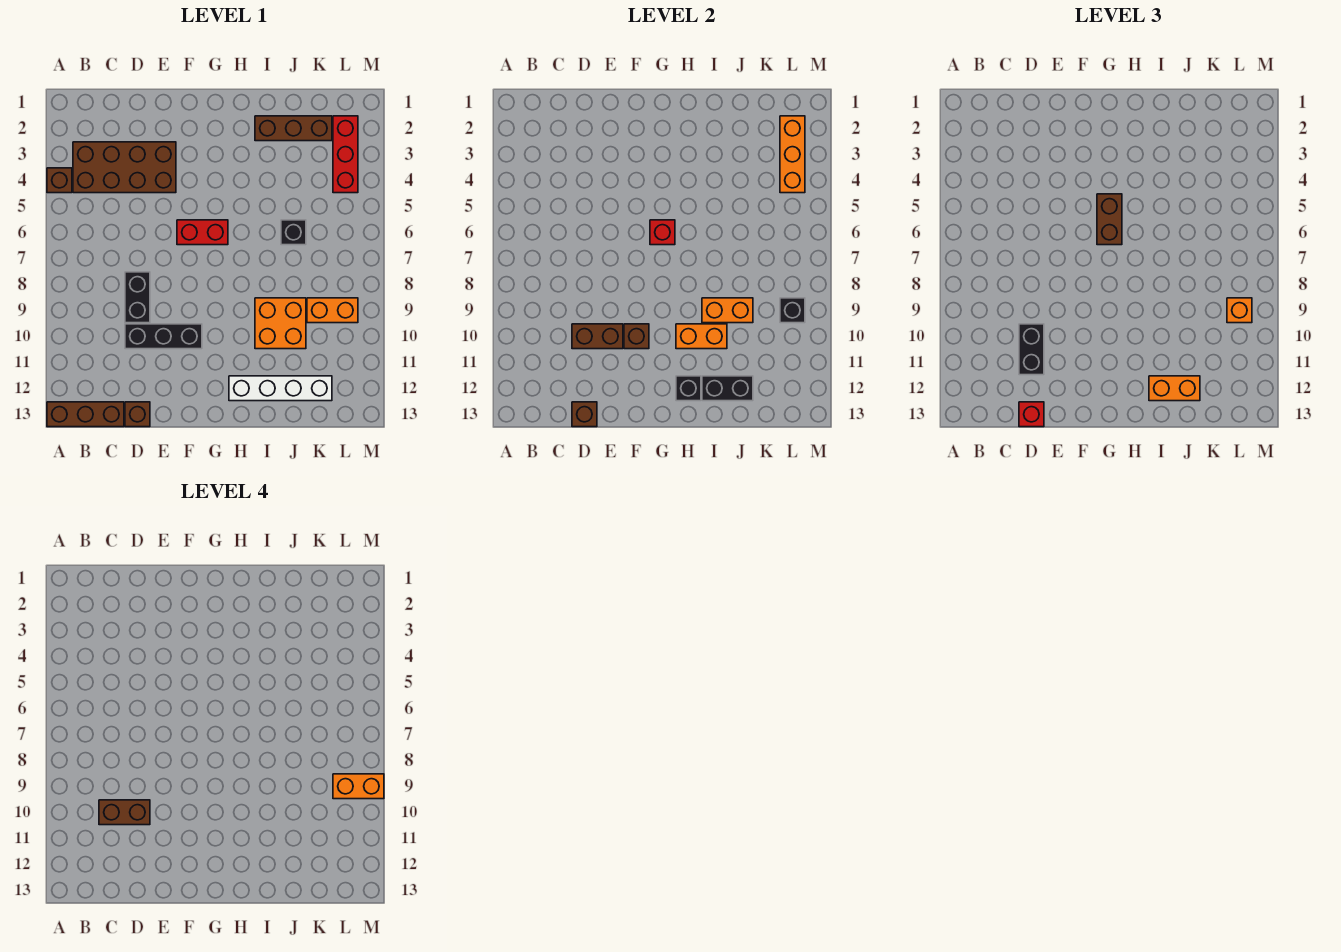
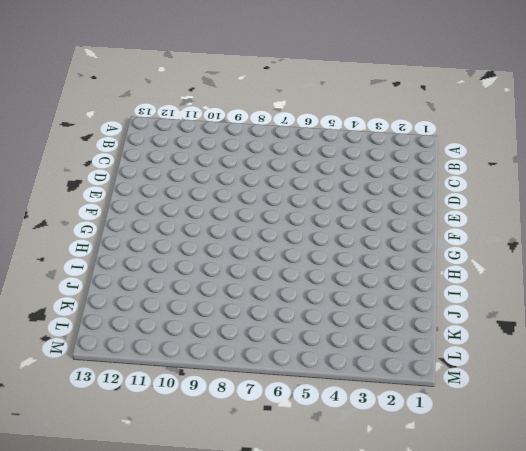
none -> brown 1x1 brick [47,168,72,193]
none -> brown 1x3 brick [47,402,124,427]
none -> brown 2x4 brick [73,142,176,193]
none -> black 1x2 brick [125,272,150,323]

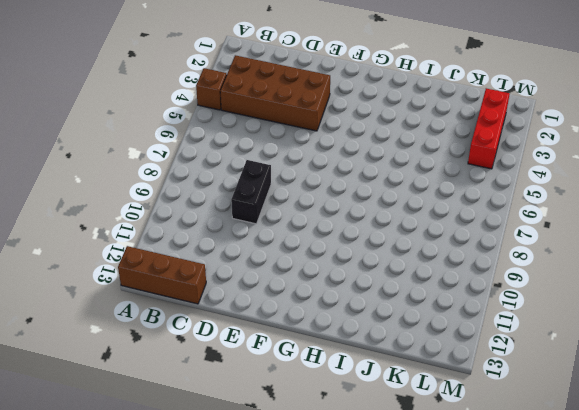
none -> black 1x3 brick [125,324,202,349]
none -> brown 1x1 brick [125,402,150,427]
none -> red 1x2 brick [177,220,228,245]
none -> white 1x4 brick [229,376,332,401]

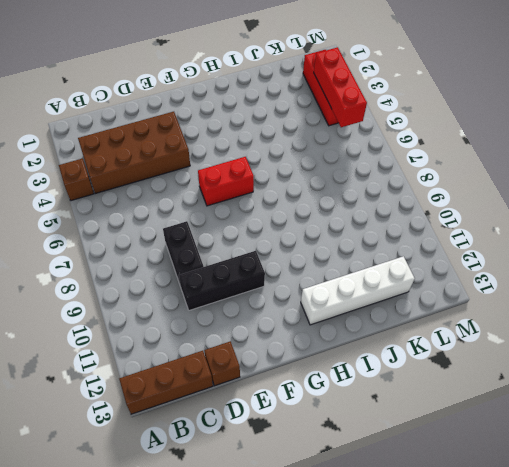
red 1x3 brick [314,47,367,127] -> orange 1x3 brick [780,116,805,193]
none -> brown 1x3 brick [255,116,332,141]
none -> orange 2x2 brick [255,298,306,349]
none -> black 1x1 brick [281,220,306,245]
none -> orange 1x2 brick [307,298,358,323]

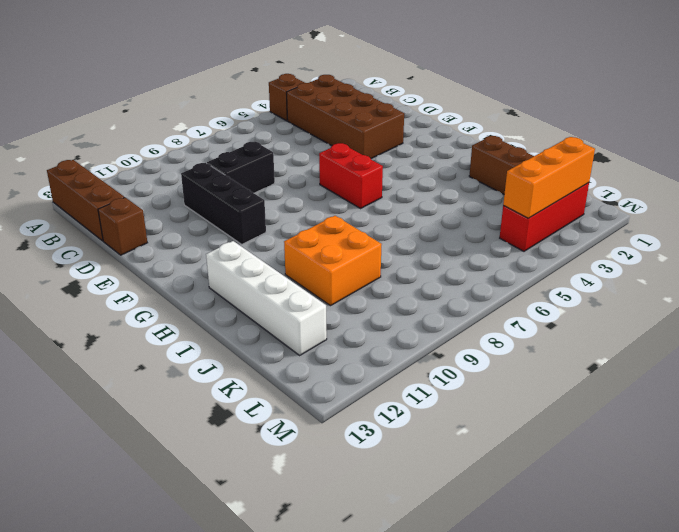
none -> black 1x1 brick [281,220,306,245]
none -> orange 1x2 brick [307,298,358,323]
none -> brown 1x2 brick [572,324,623,349]
none -> brown 1x1 brick [572,402,597,427]

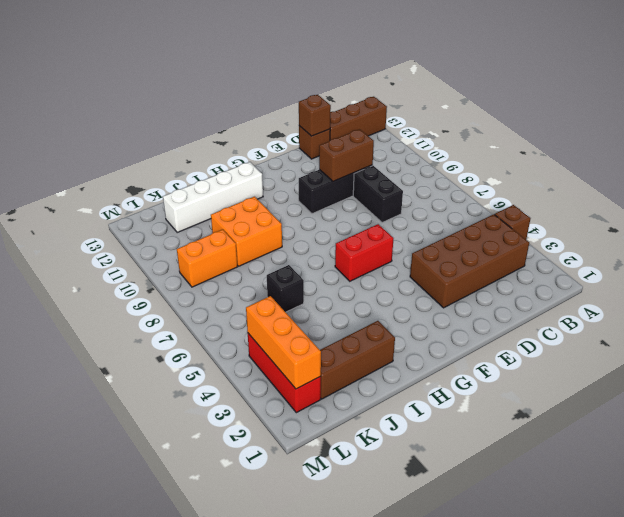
none -> brown 1x1 brick [624,324,649,349]
none -> red 1x1 brick [650,220,675,245]
none -> orange 1x2 brick [676,324,727,349]
none -> black 1x1 brick [676,376,701,401]

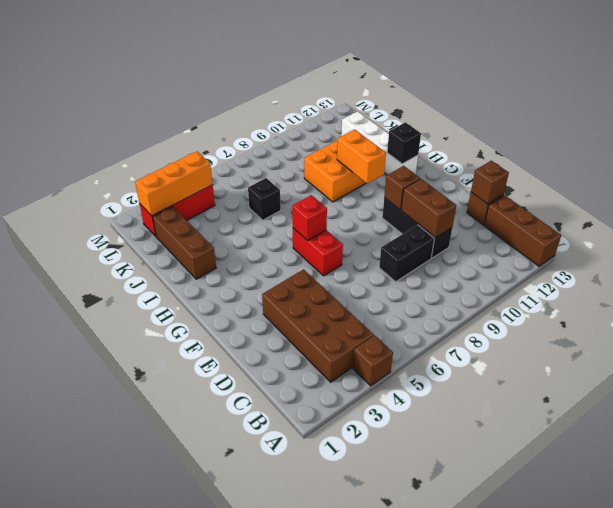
none -> orange 1x2 brick [307,298,358,323]
none -> orange 1x2 brick [702,298,753,323]
none -> black 1x2 brick [702,376,753,401]
none -> black 1x1 brick [780,298,805,323]

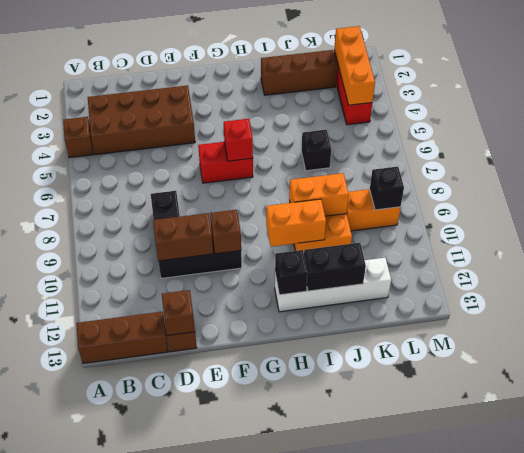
none -> black 1x2 brick [1019,324,1044,375]
none -> red 1x1 brick [1019,402,1044,427]
none -> brown 1x2 brick [1097,194,1122,245]
none -> orange 1x2 brick [1149,376,1200,401]

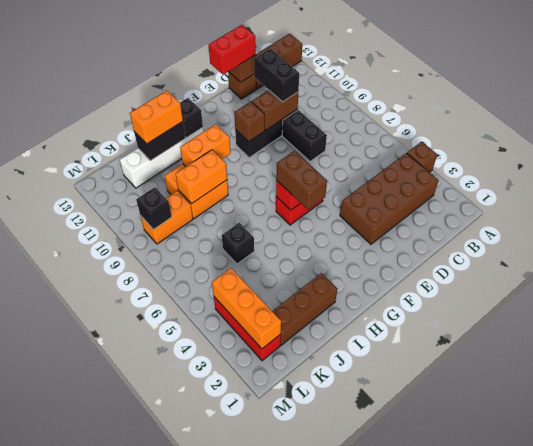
red 1x2 brick [209,25,256,75] -> red 1x1 brick [1019,402,1044,427]
none -> orange 1x1 brick [1227,298,1252,323]
none -> brown 1x2 brick [99,800,150,825]
none -> orange 1x2 brick [333,774,384,799]

